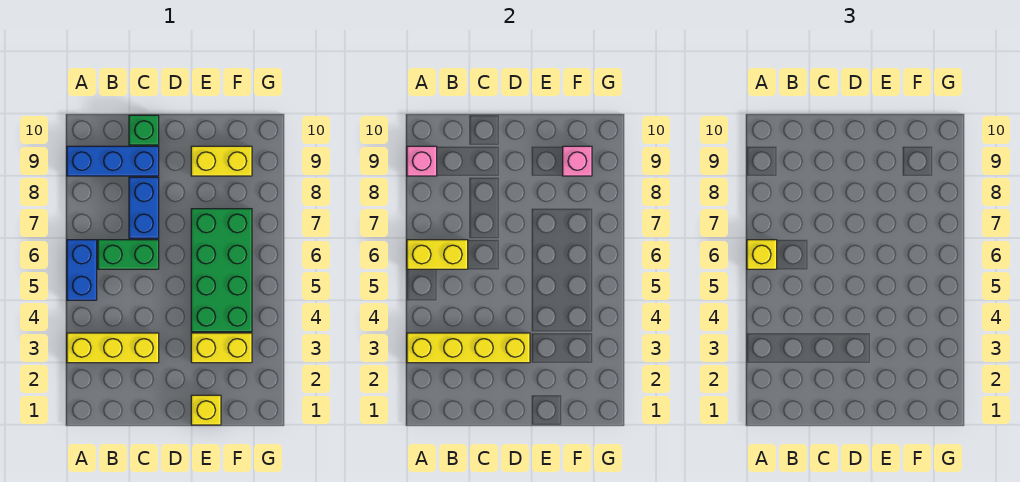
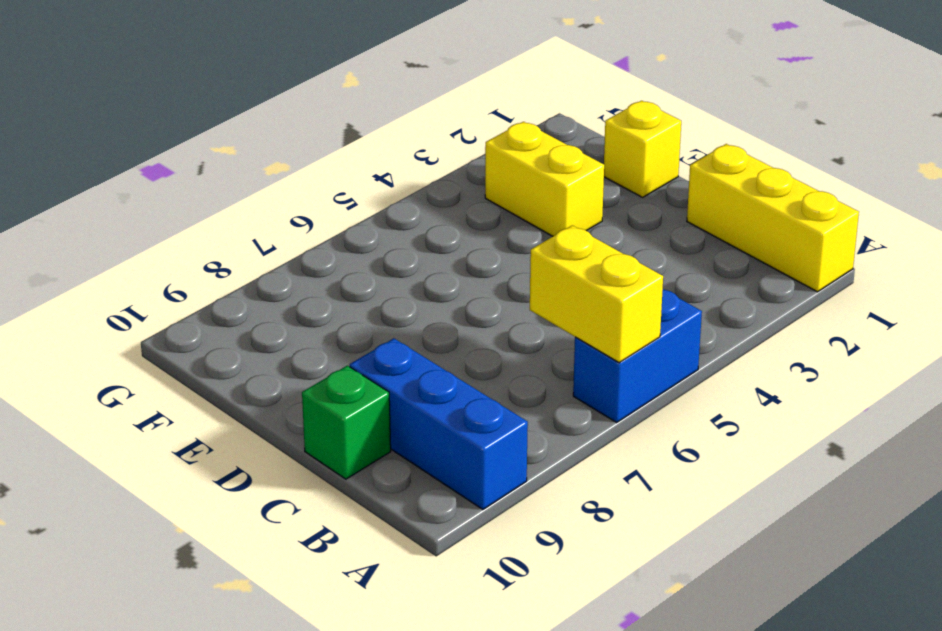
yellow 1x3 brick [687,144,859,292] -> yellow 1x3 brick moved to [67,333,159,363]
none -> green 1x2 brick [98,240,159,269]
none -> blue 1x2 brick [129,177,159,238]
none -> green 2x4 brick [191,209,252,332]

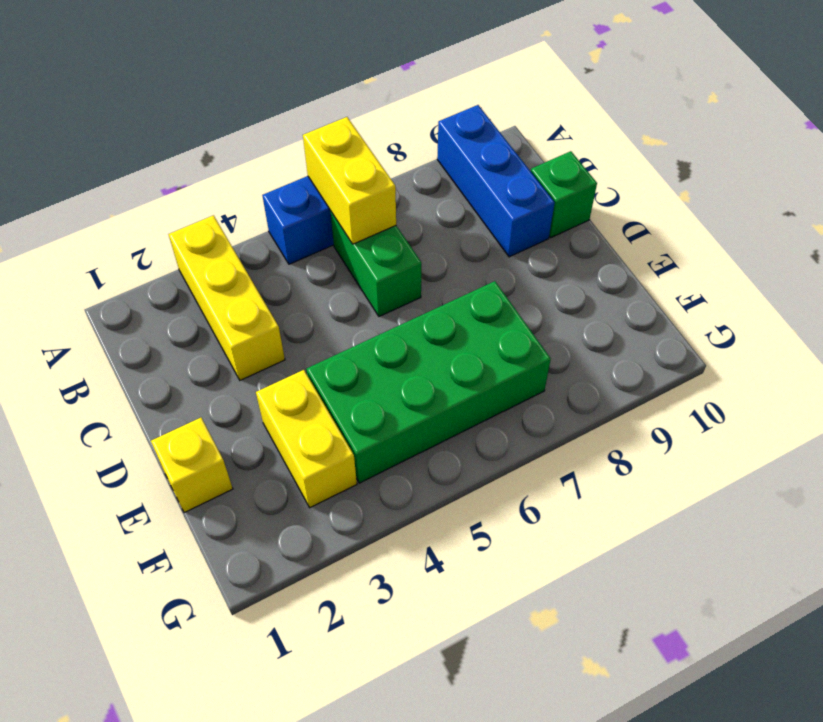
none -> blue 1x2 brick [129,177,159,238]
none -> yellow 1x2 brick [191,146,252,176]
none -> yellow 1x4 brick [407,333,530,363]

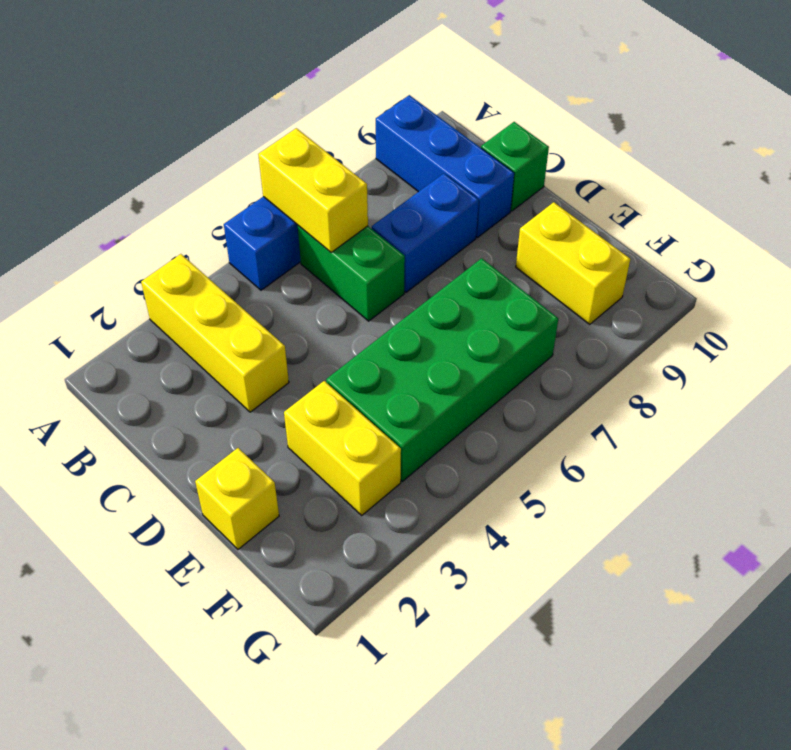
none -> yellow 1x4 brick [407,333,530,363]
none -> pink 1x1 brick [407,146,437,176]
none -> pink 1x1 brick [563,146,592,176]

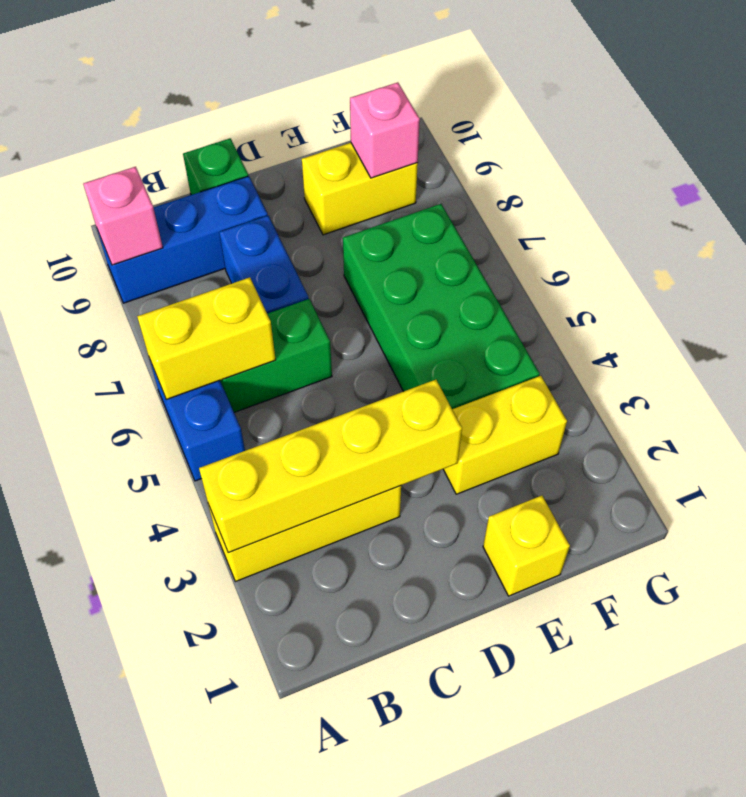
none -> yellow 1x1 brick [747,240,777,269]

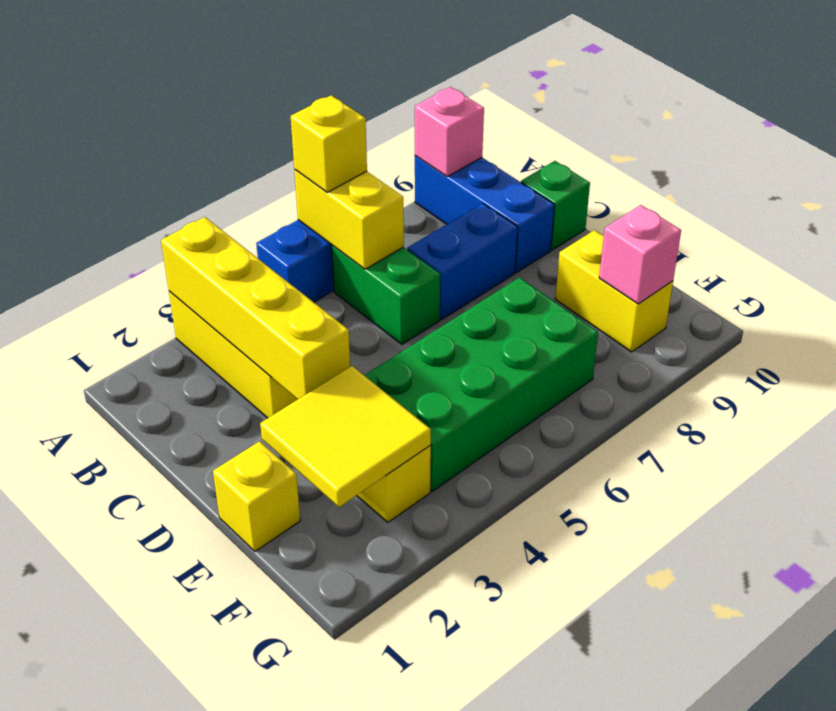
yellow 2x2 tile [260,366,431,507] -> none

